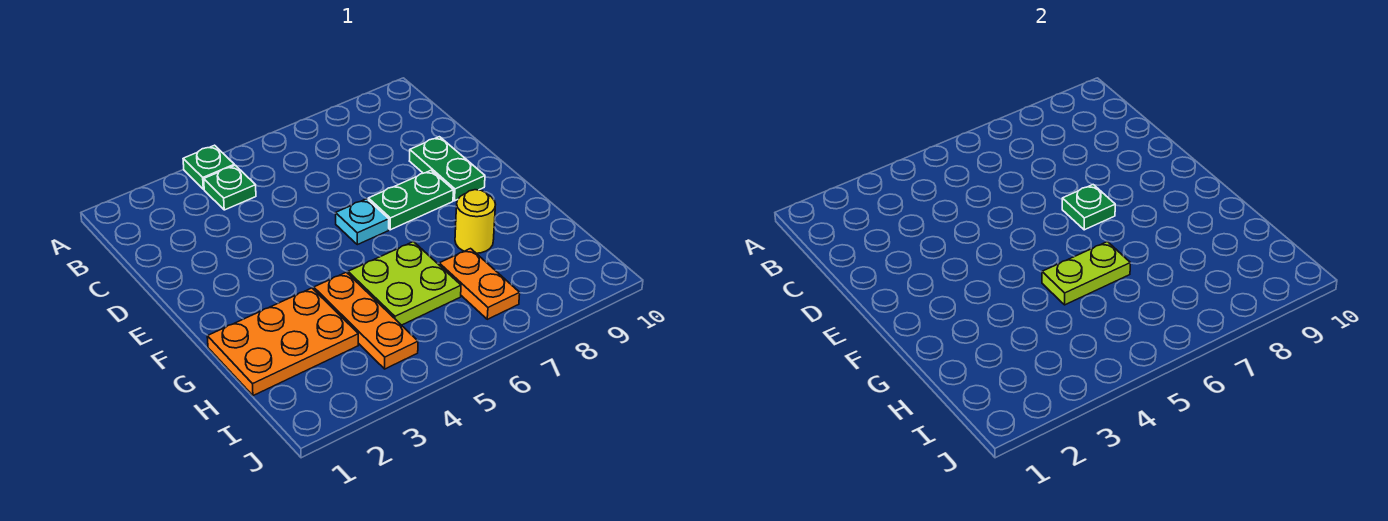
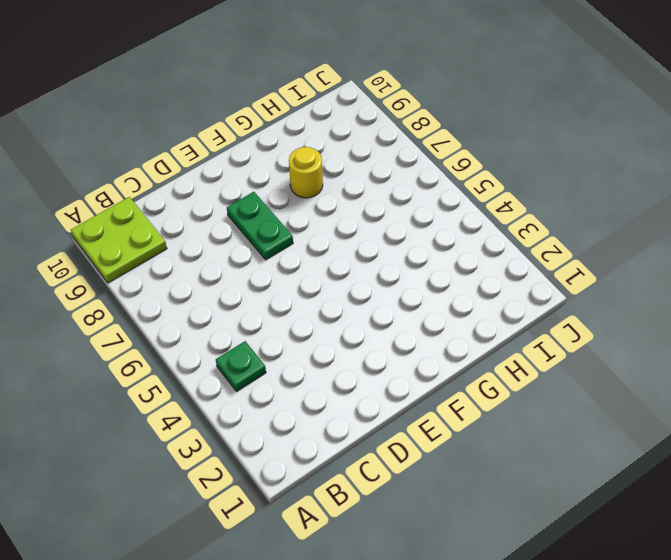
lime 2x2 plate [71,197,167,283] -> lime 2x2 plate moved to [348,242,461,325]
none -> green 1x1 plate [183,145,234,189]
none -> green 1x2 plate [410,137,485,201]
none -> cyan 1x1 plate [336,199,389,245]

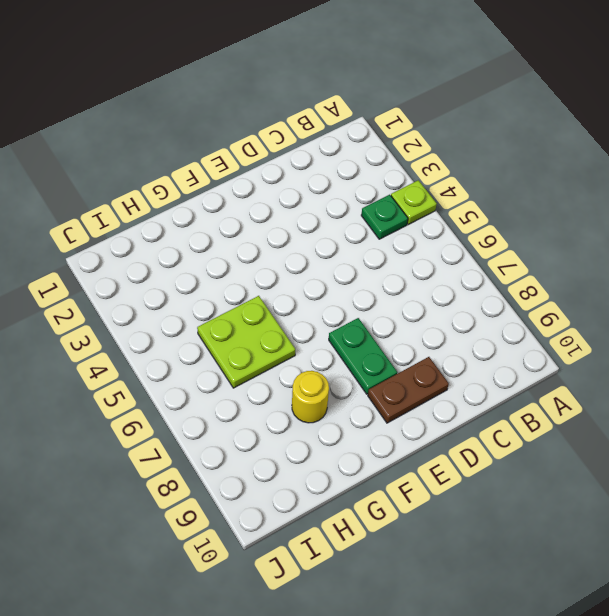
lime 1x1 plate [391,180,437,224] -> green 1x1 plate [183,145,234,189]
brown 1x2 plate [368,357,449,423] -> green 1x2 plate [410,137,485,201]
none -> cyan 1x1 plate [336,199,389,245]
none -> orange 2x3 plate [207,288,358,396]
none -> orange 1x3 plate [314,272,418,369]

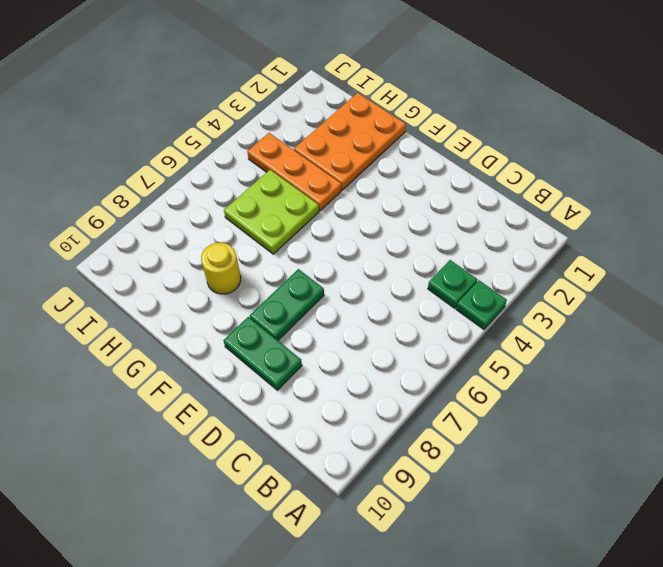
none -> cyan 1x1 plate [336,199,389,245]
none -> orange 1x2 plate [439,249,520,319]
none -> green 1x1 plate [1062,185,1115,230]

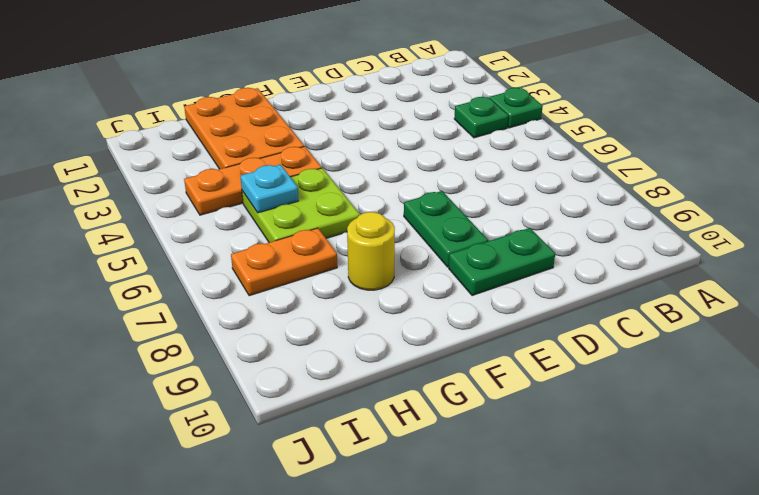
cyan 1x1 plate [240,165,298,213] -> cyan 1x1 plate moved to [336,199,389,245]
none -> green 1x1 plate [1062,185,1115,230]
none -> lime 1x2 plate [1042,242,1130,305]

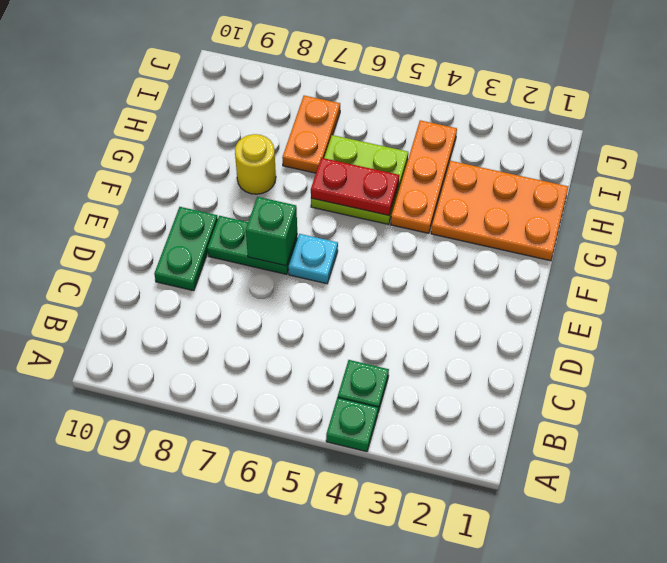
green 1x1 brick [246,197,297,266] -> green 1x1 plate [1062,185,1115,230]
red 1x2 plate [311,158,399,215] -> lime 1x2 plate [1042,242,1130,305]

